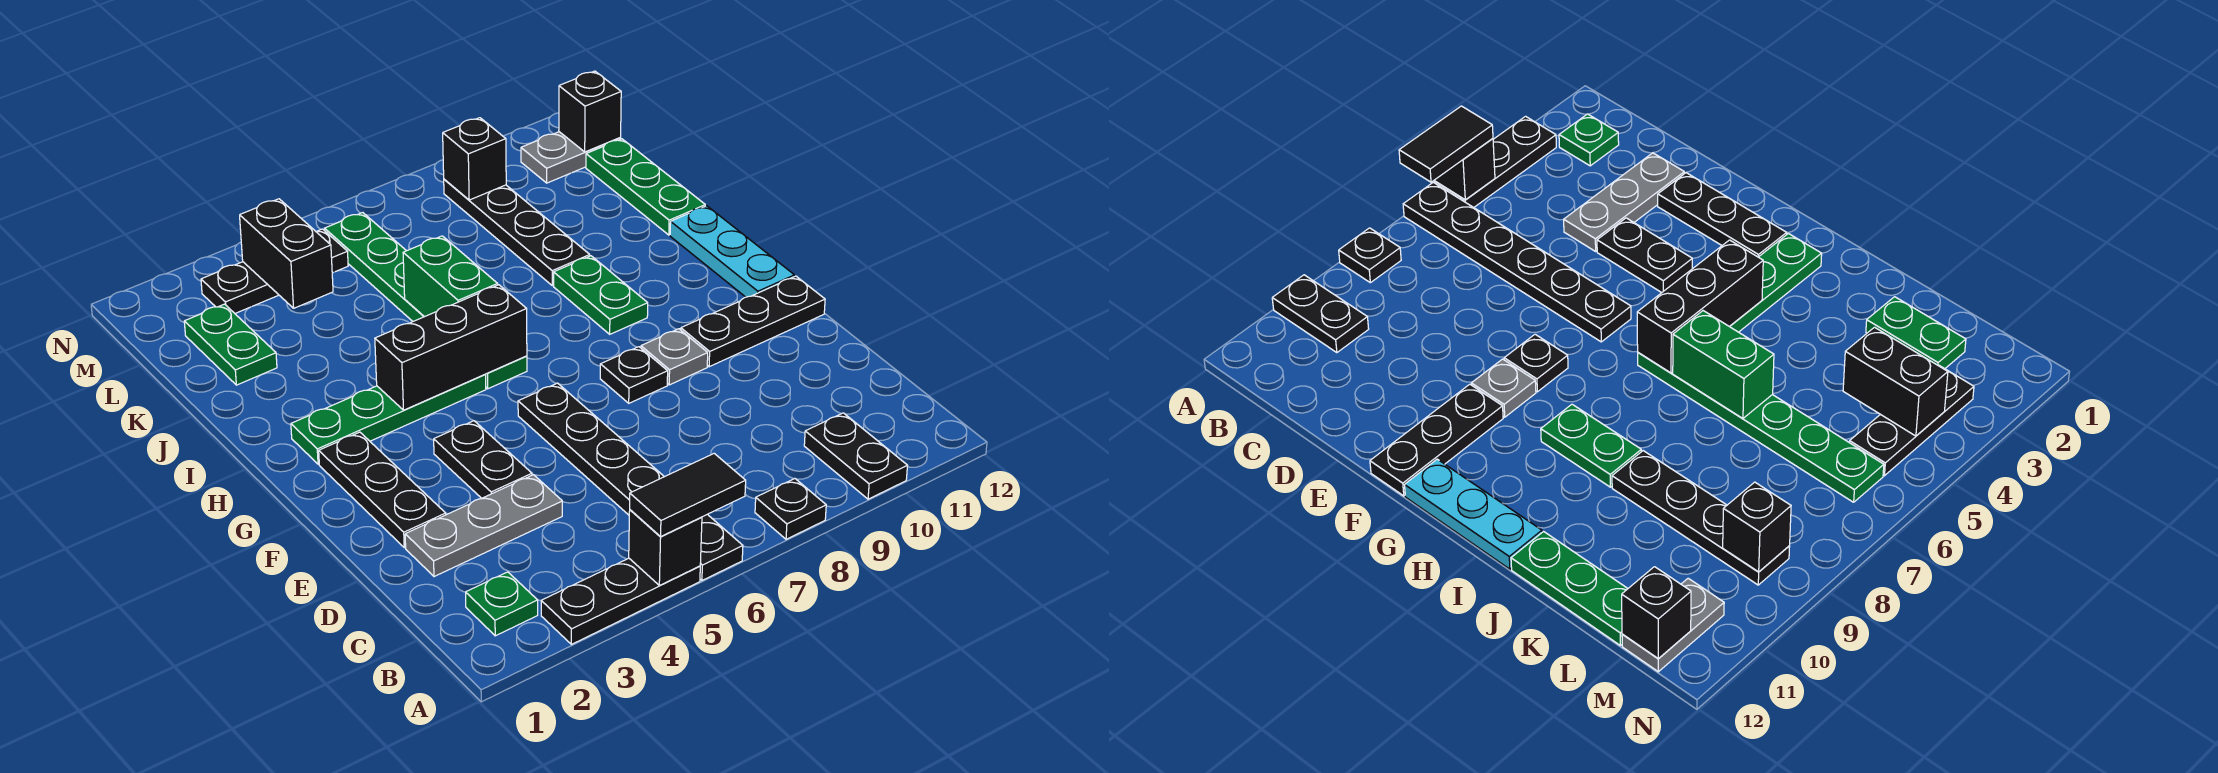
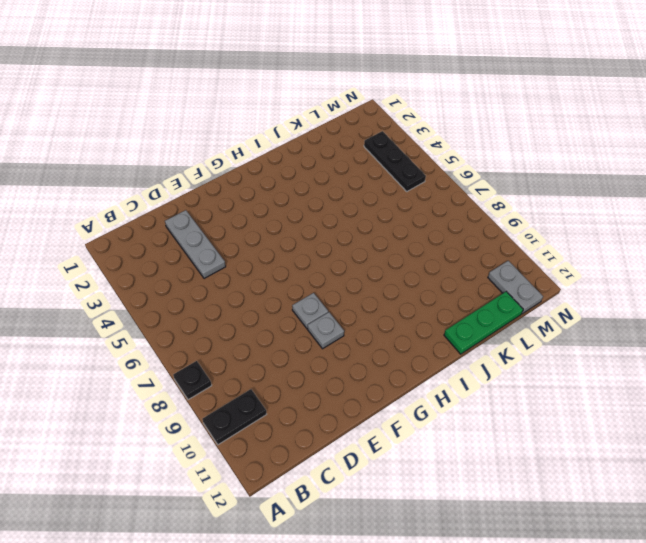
grey 1x1 plate [292,293,328,329] -> black 1x1 plate [600,347,668,403]
none -> black 1x3 plate [541,558,700,644]
none -> black 1x6 plate [518,383,743,580]
none -> green 1x1 plate [466,572,538,636]

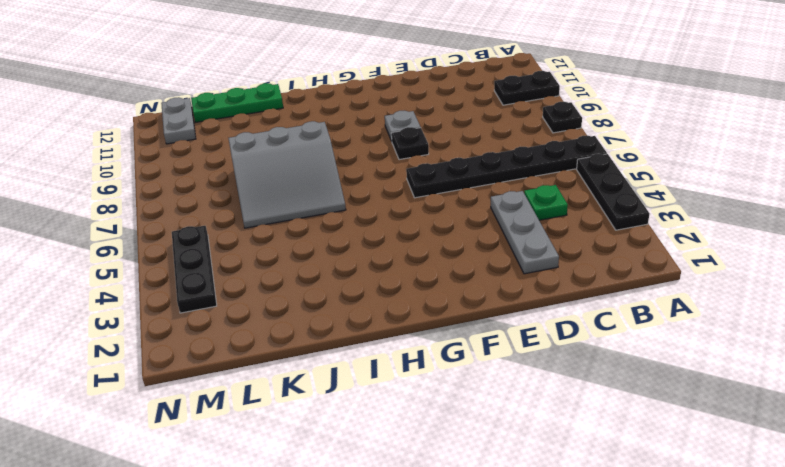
green 1x1 plate [524,185,568,220] -> green 1x1 plate moved to [466,572,538,636]
grey 3x3 slope [228,121,346,228] -> green 1x6 plate [325,213,527,389]
none -> black 1x3 plate [319,432,446,548]
none -> black 1x2 plate [434,421,532,498]
none -> black 1x3 plate [681,276,825,367]

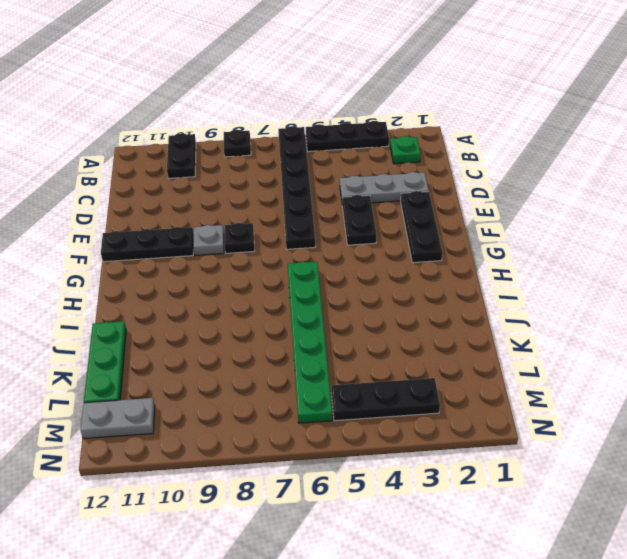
none -> cyan 1x3 plate [670,206,794,297]
none -> green 1x4 plate [291,375,486,464]
none -> green 1x2 plate [554,256,648,334]

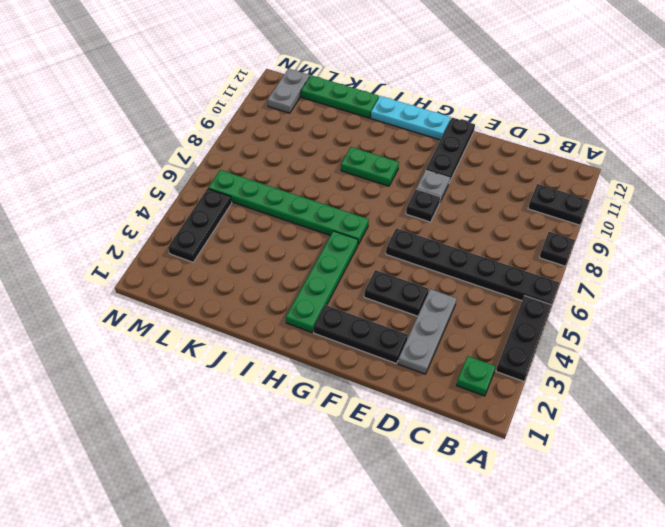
none -> black 1x4 plate [444,179,590,286]
none -> green 1x2 plate [184,304,277,385]
none -> black 1x1 brick [629,510,702,585]

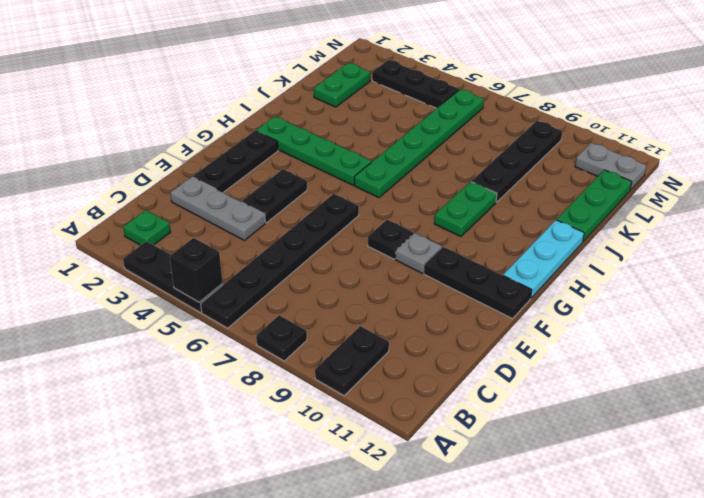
none -> black 1x3 brick [375,285,527,410]
none -> green 1x2 brick [403,236,498,317]
none -> black 1x2 brick [240,199,333,308]

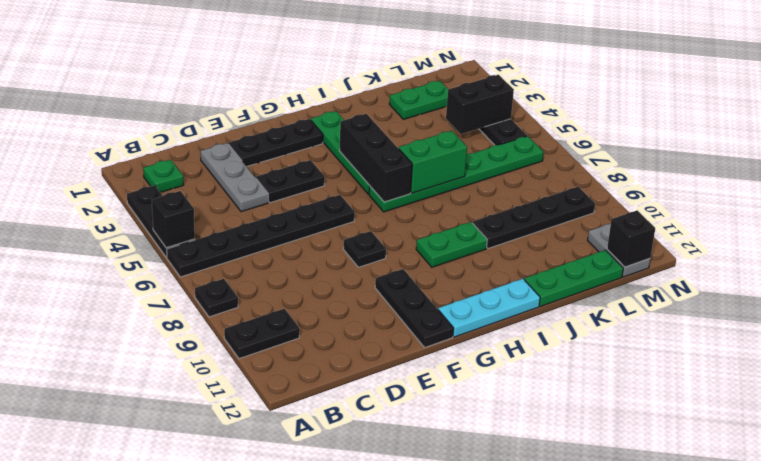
none -> grey 1x1 plate [641,329,708,385]
none -> black 1x1 brick [443,118,506,200]
none -> black 1x2 tile [630,454,746,536]

